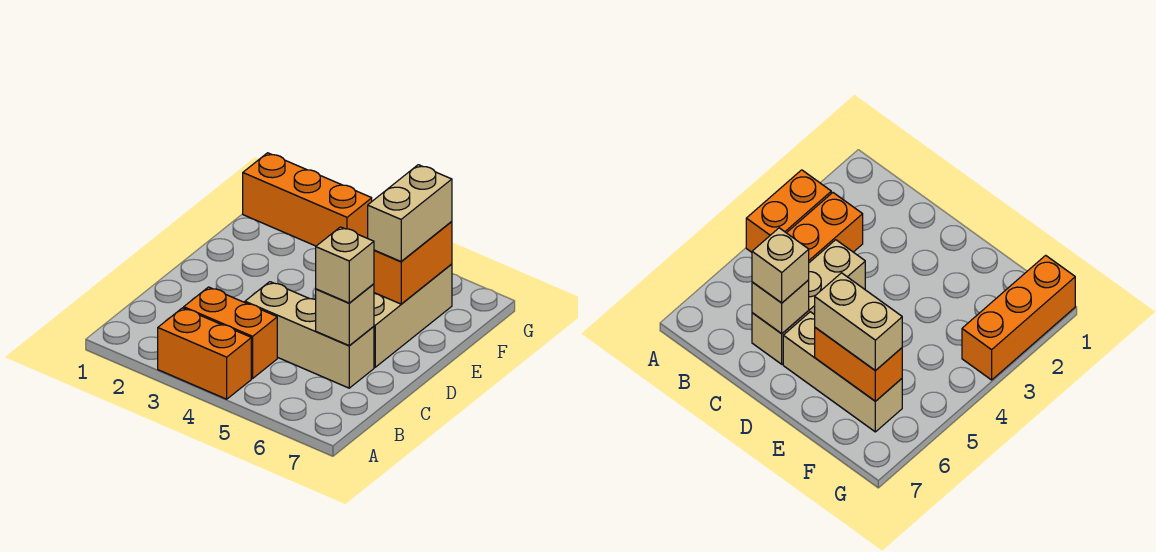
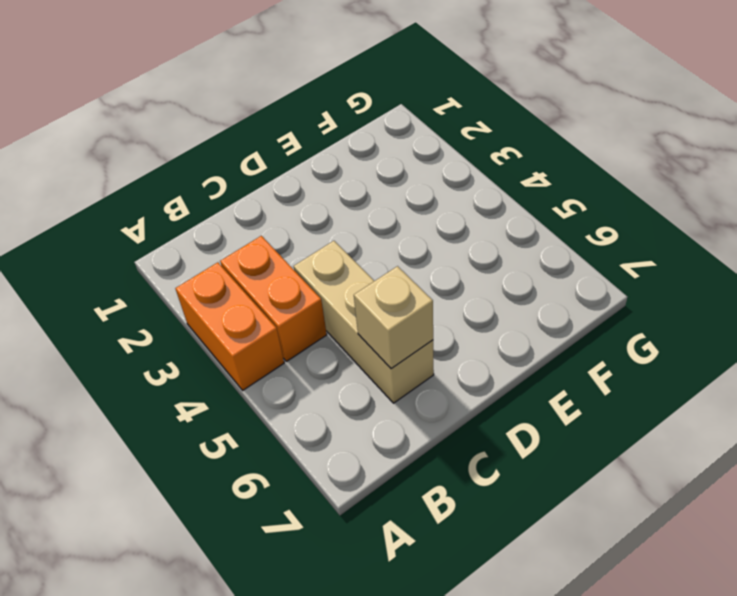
none -> tan 1x3 brick [374,264,452,367]
none -> orange 1x3 brick [243,153,372,246]

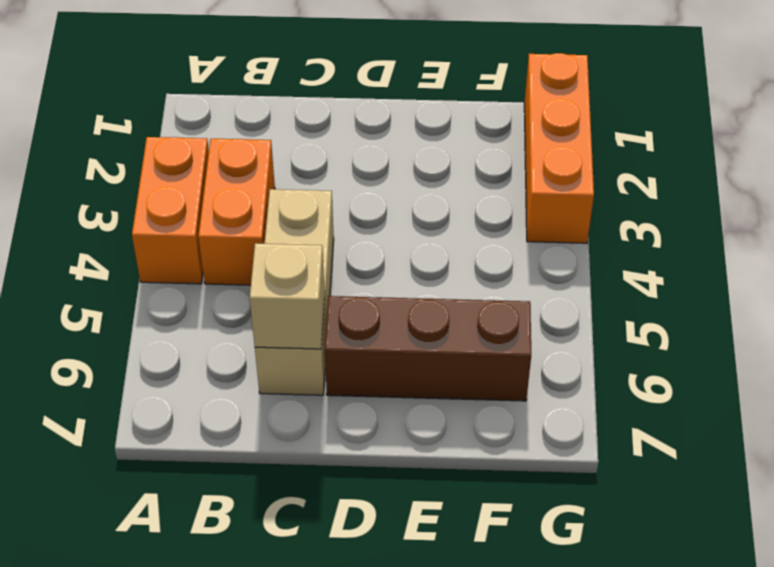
brown 1x3 brick [325,296,531,401] -> tan 1x3 brick [374,264,452,367]
none -> orange 1x2 brick [374,222,452,304]
none -> tan 1x1 brick [316,227,374,303]

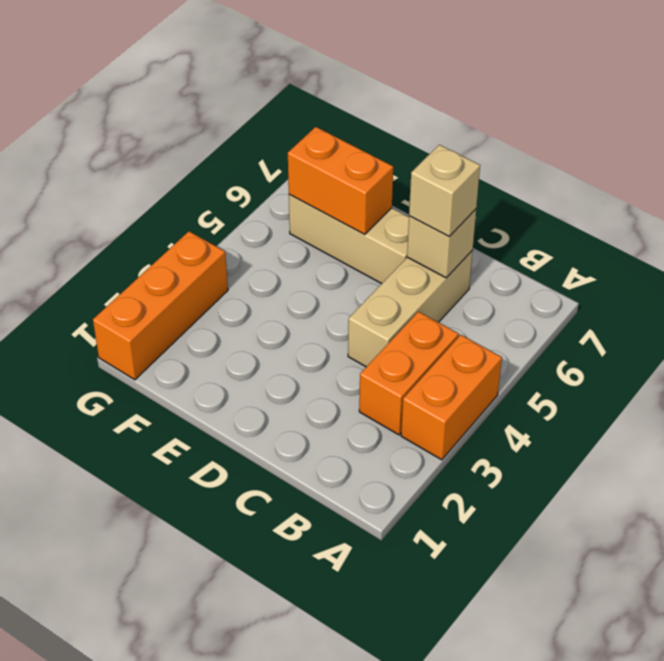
none -> tan 1x2 brick [368,165,452,261]

